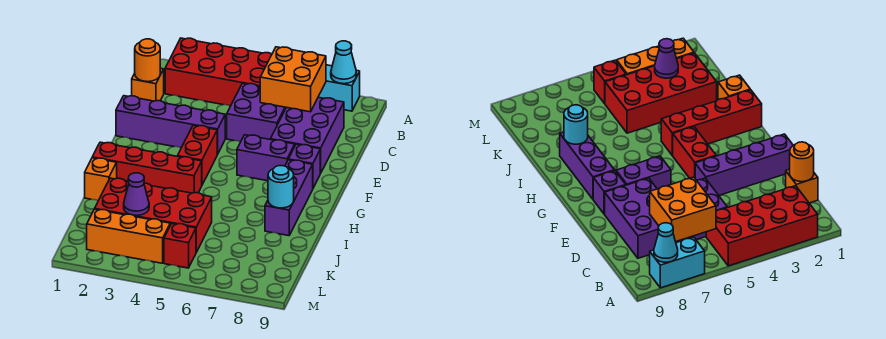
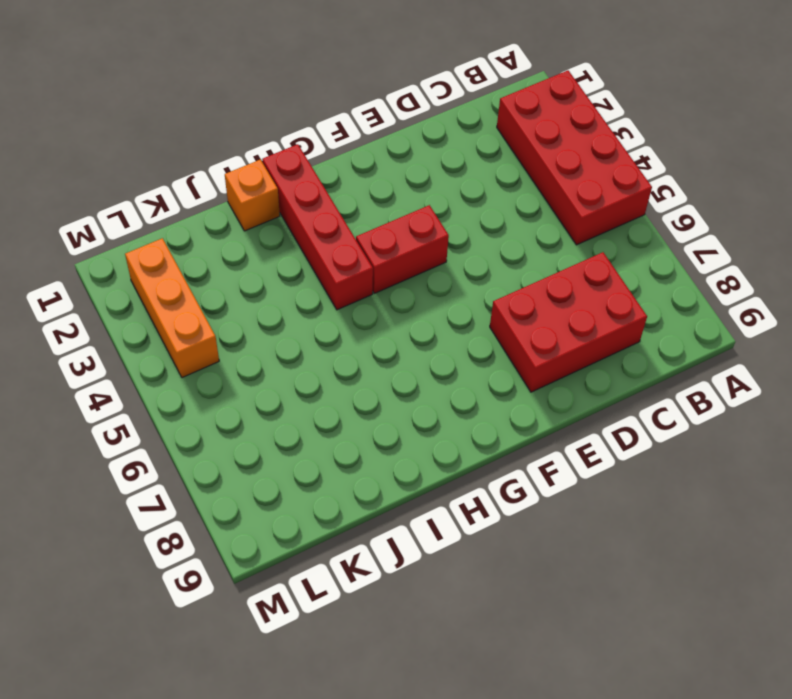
red 2x3 brick [490,252,647,392] -> purple 2x3 brick [270,97,344,173]
none -> cyan 1x2 brick [318,65,360,111]
none -> orange 1x1 brick [132,68,164,101]
none -> purple 2x2 brick [227,83,286,142]

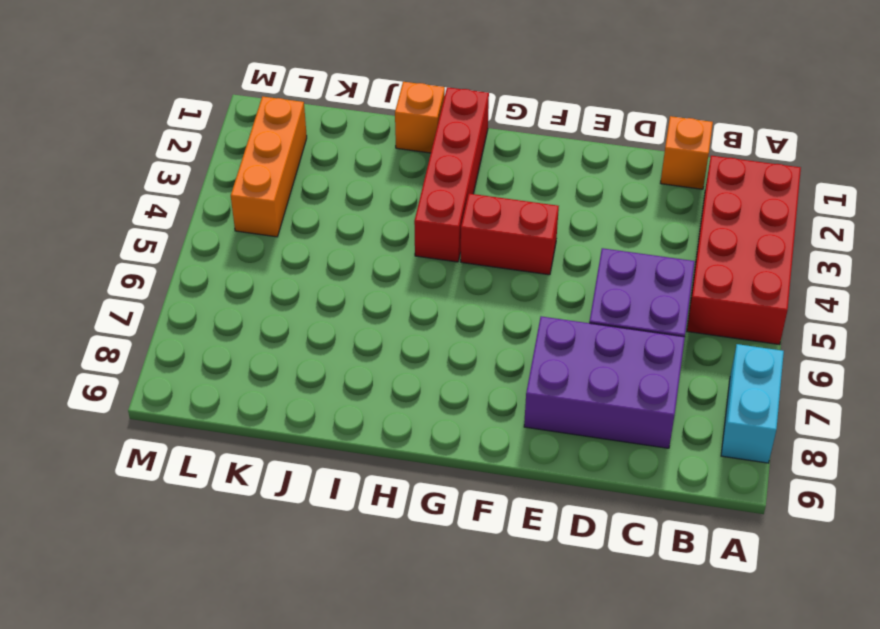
none -> purple 1x4 brick [116,96,225,154]
none -> purple 1x2 brick [237,135,295,181]
none -> purple 1x1 brick [288,144,320,188]

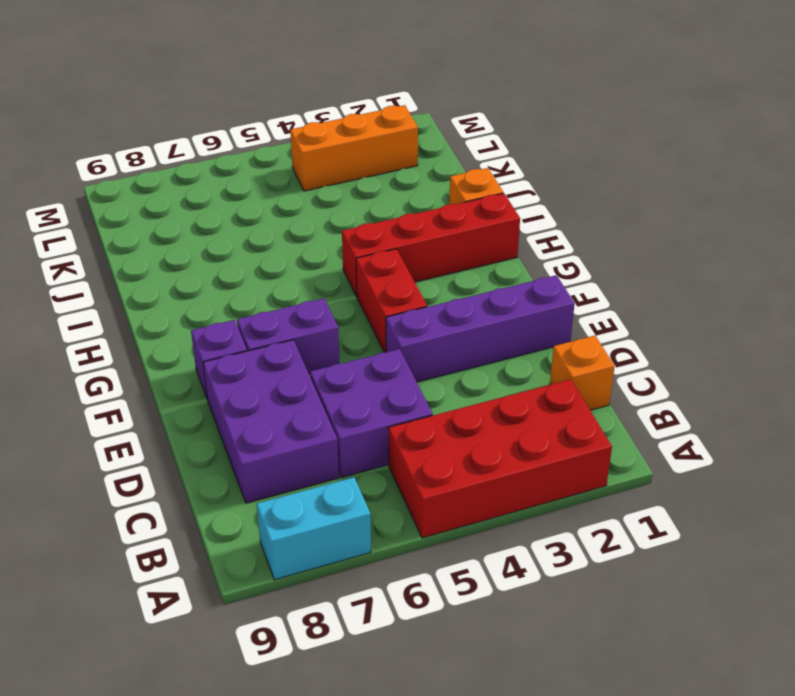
none -> purple 1x3 brick [265,160,313,236]
none -> red 2x4 brick [95,178,212,252]
none -> red 1x1 brick [164,224,196,268]

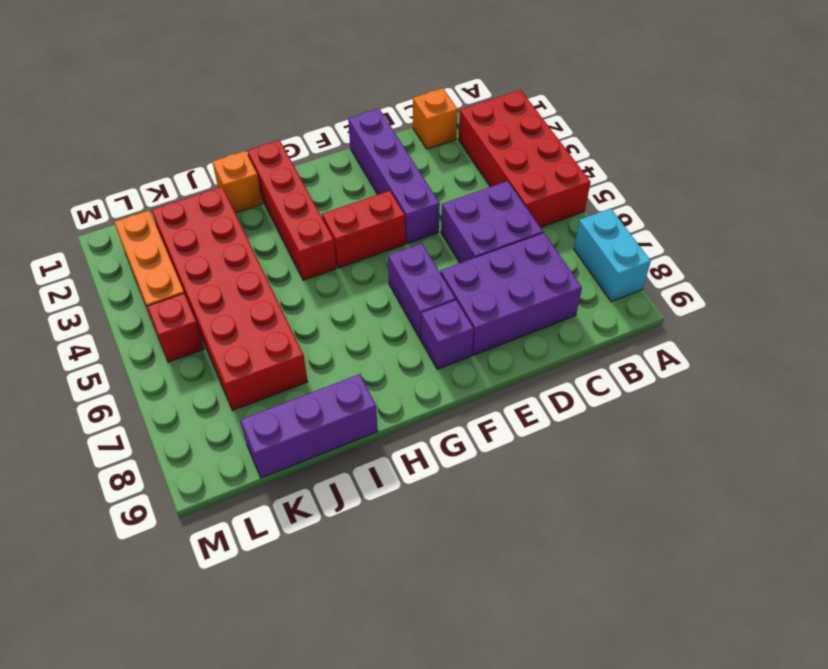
purple 1x3 brick [240,374,378,478] -> purple 1x3 brick moved to [265,160,313,236]
red 2x6 brick [152,187,308,410] -> red 2x4 brick [95,178,212,252]
none -> cyan 1x1 cone [331,41,356,84]
none -> orange 2x2 brick [260,47,326,112]
none -> orange 1x1 round brick [135,39,160,82]

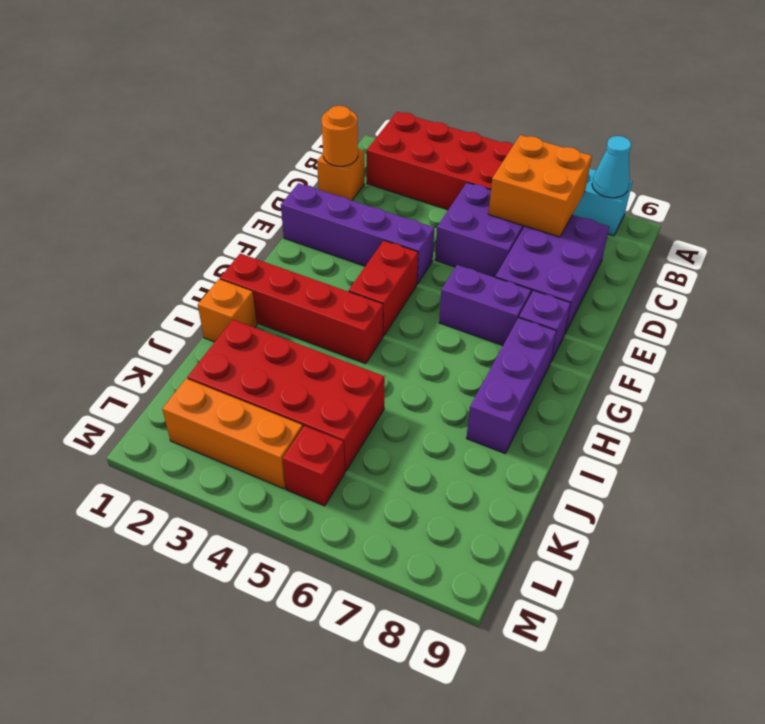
none -> cyan 1x1 round brick [268,166,294,208]
none -> purple 1x1 cone [124,173,149,215]

